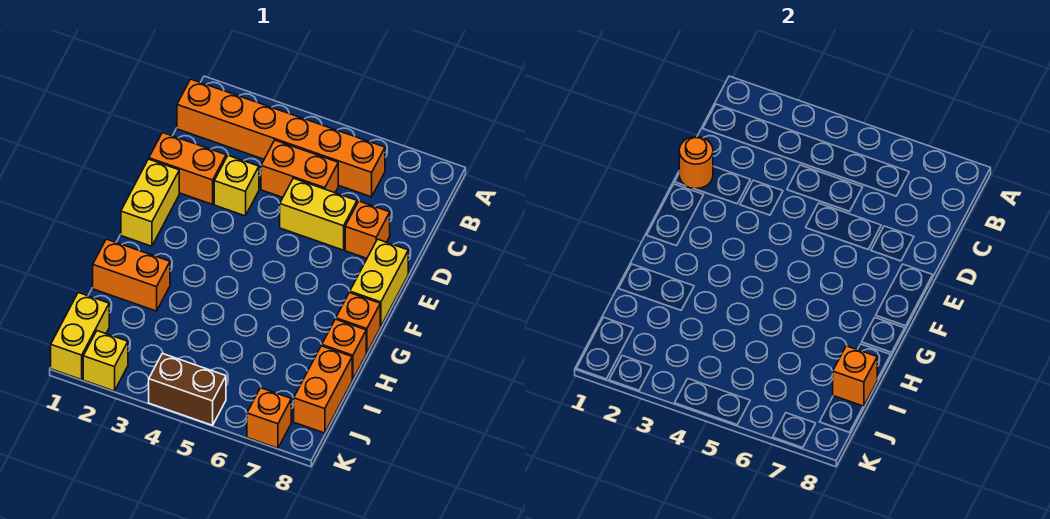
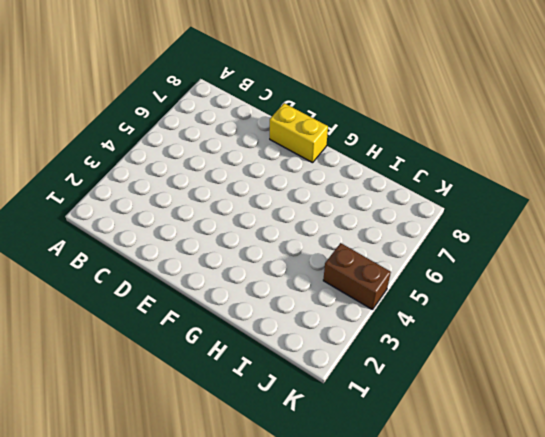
brown 1x2 brick [323,243,391,310] -> brown 1x2 brick turned to [149,353,226,425]
none -> orange 1x6 brick [177,79,385,197]
none -> orange 1x2 brick [261,140,338,197]
none -> orange 1x2 brick [149,133,226,204]

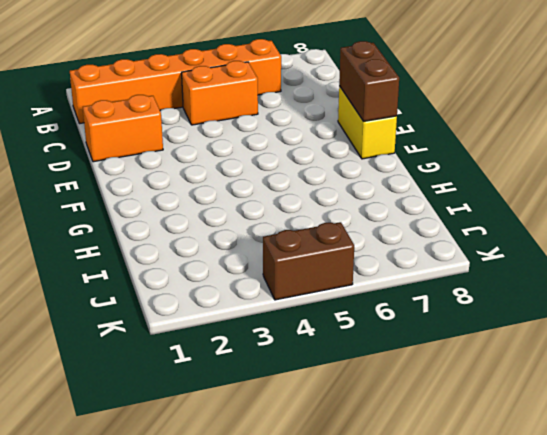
brown 1x2 brick [339,41,399,121] -> none
none -> yellow 1x1 brick [214,155,259,216]
none -> yellow 1x2 brick [280,178,357,250]
none -> orange 1x1 brick [345,201,390,258]

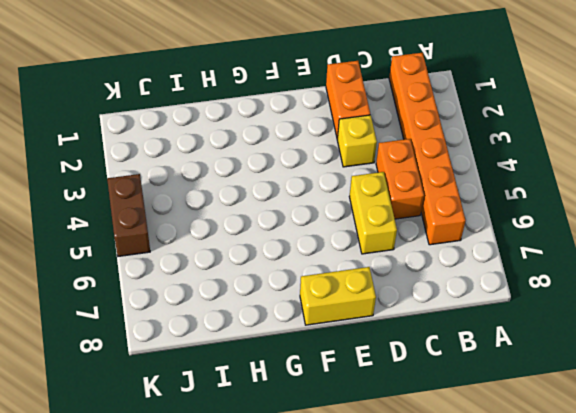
none -> orange 1x1 brick [345,201,390,258]
none -> yellow 1x2 brick [121,159,179,246]
none -> orange 1x1 brick [336,293,380,353]

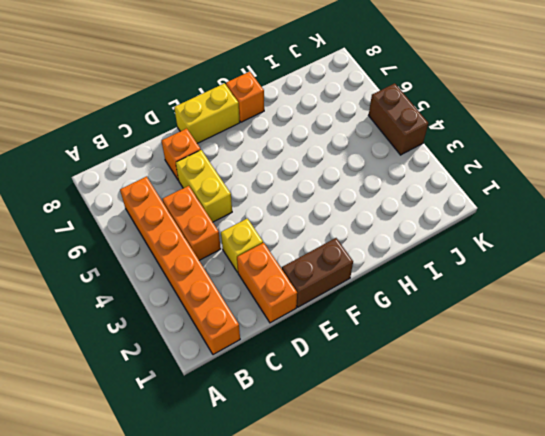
brown 1x2 brick [282,238,353,307] -> yellow 1x2 brick [121,159,179,246]
none -> orange 1x2 brick [93,239,170,311]
none -> orange 1x1 brick [322,319,366,380]
none -> orange 1x2 brick [294,346,352,433]

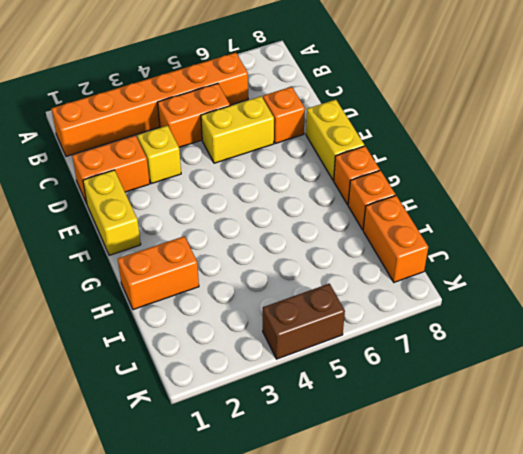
none -> yellow 1x2 brick [51,293,109,380]
none -> yellow 1x1 brick [83,331,128,391]
none -> orange 1x1 brick [247,388,291,448]

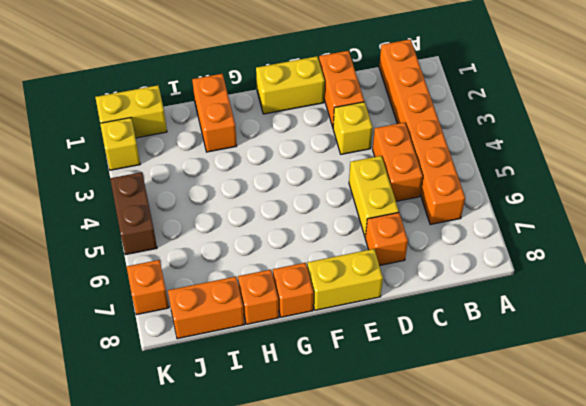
none -> orange 1x1 round brick [679,137,713,189]
none -> orange 1x1 brick [833,346,877,406]

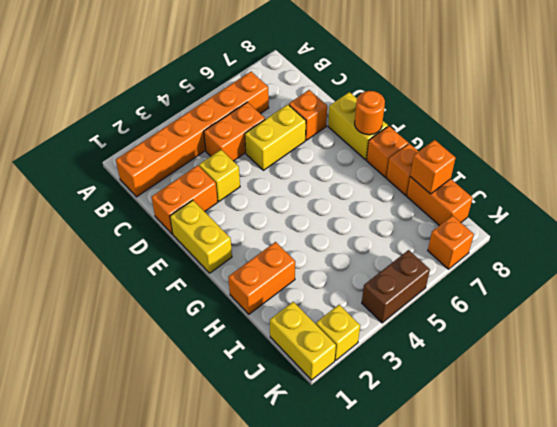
orange 1x1 round brick [355,91,385,135] -> orange 1x1 round brick moved to [679,137,713,189]

